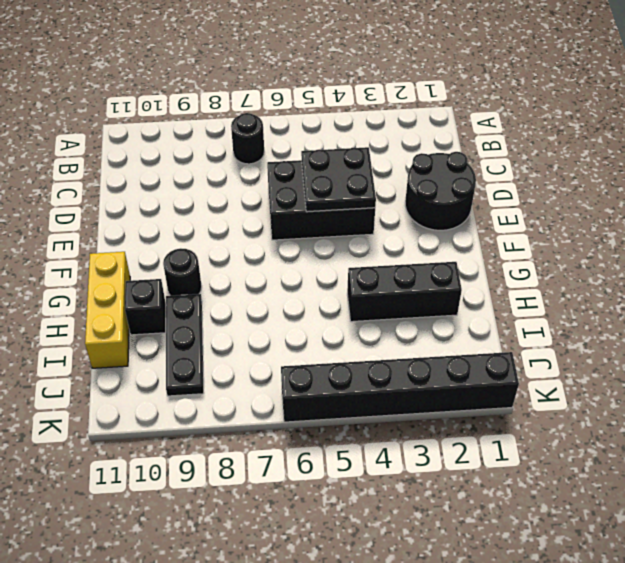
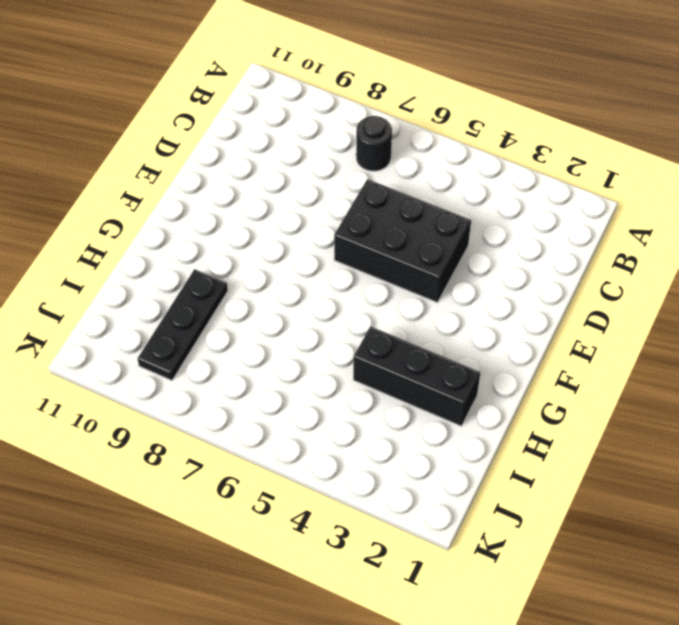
none -> black 2x2 round brick [405,152,476,230]
none -> black 1x1 round brick [163,249,202,296]

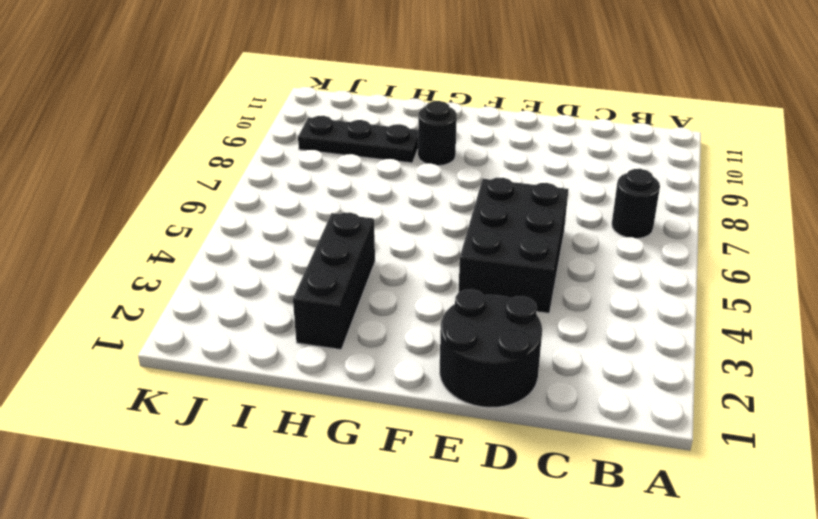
none -> yellow 1x3 brick [85,252,130,368]
none -> black 1x1 brick [125,279,166,335]

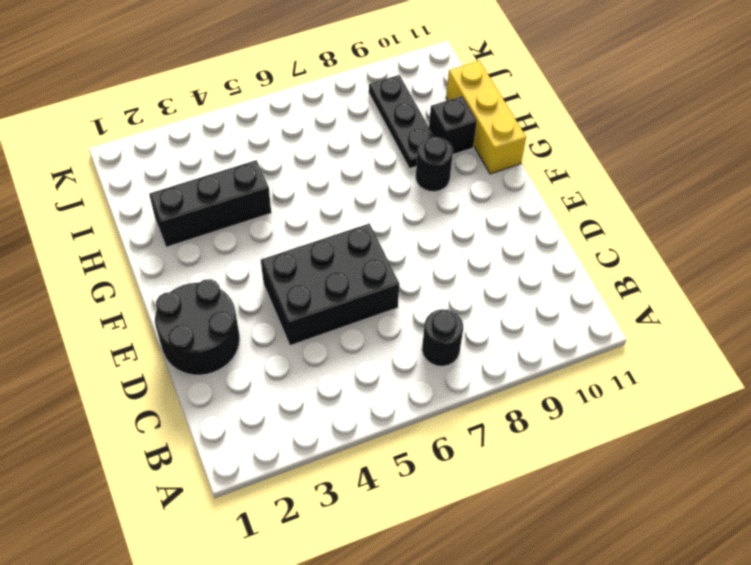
none -> black 1x6 brick [281,352,519,422]
none -> black 2x2 plate [301,147,376,212]

